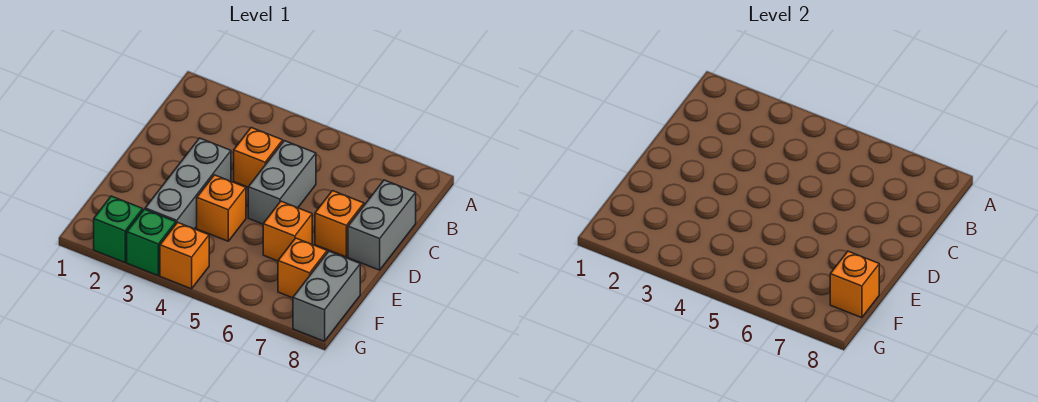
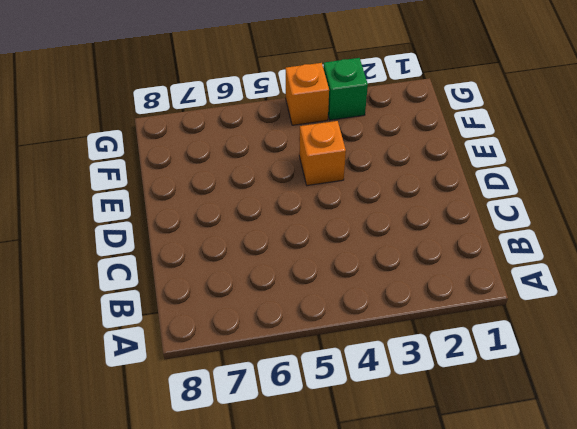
none -> orange 1x1 brick [234,128,283,187]
none -> grey 1x2 brick [248,141,316,224]
none -> grey 1x2 brick [348,180,416,270]

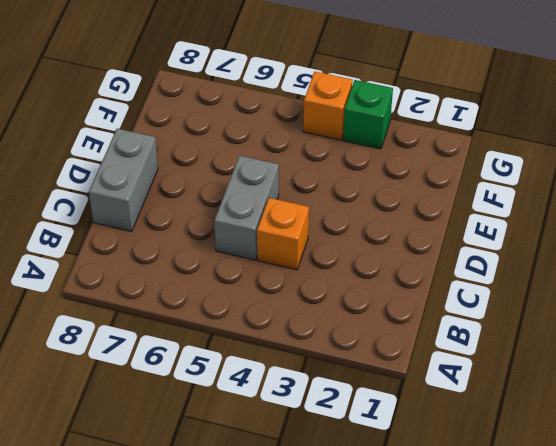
none -> grey 1x3 brick [145,138,231,229]
none -> orange 1x1 brick [315,191,364,257]
none -> orange 1x1 brick [197,175,246,241]

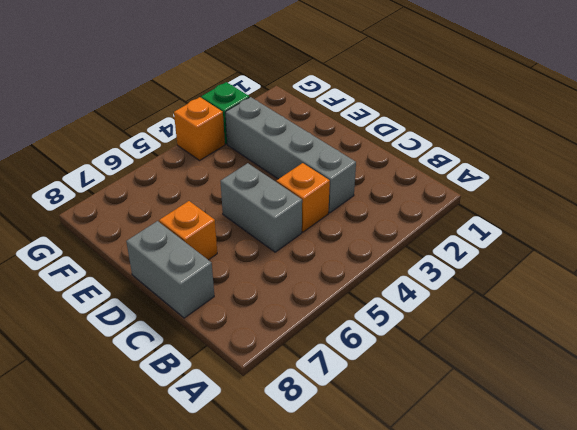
grey 1x4 brick [225,97,356,213] -> grey 1x3 brick [145,138,231,229]
none -> orange 1x1 brick [197,175,246,241]
none -> orange 1x1 brick [263,201,312,261]
none -> orange 1x1 brick [278,238,327,298]

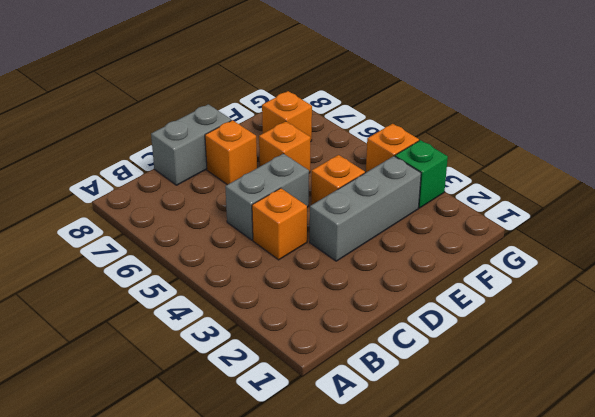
none -> grey 1x2 brick [293,251,360,341]
none -> green 1x1 brick [94,196,143,262]
none -> orange 1x1 brick [830,251,879,318]

